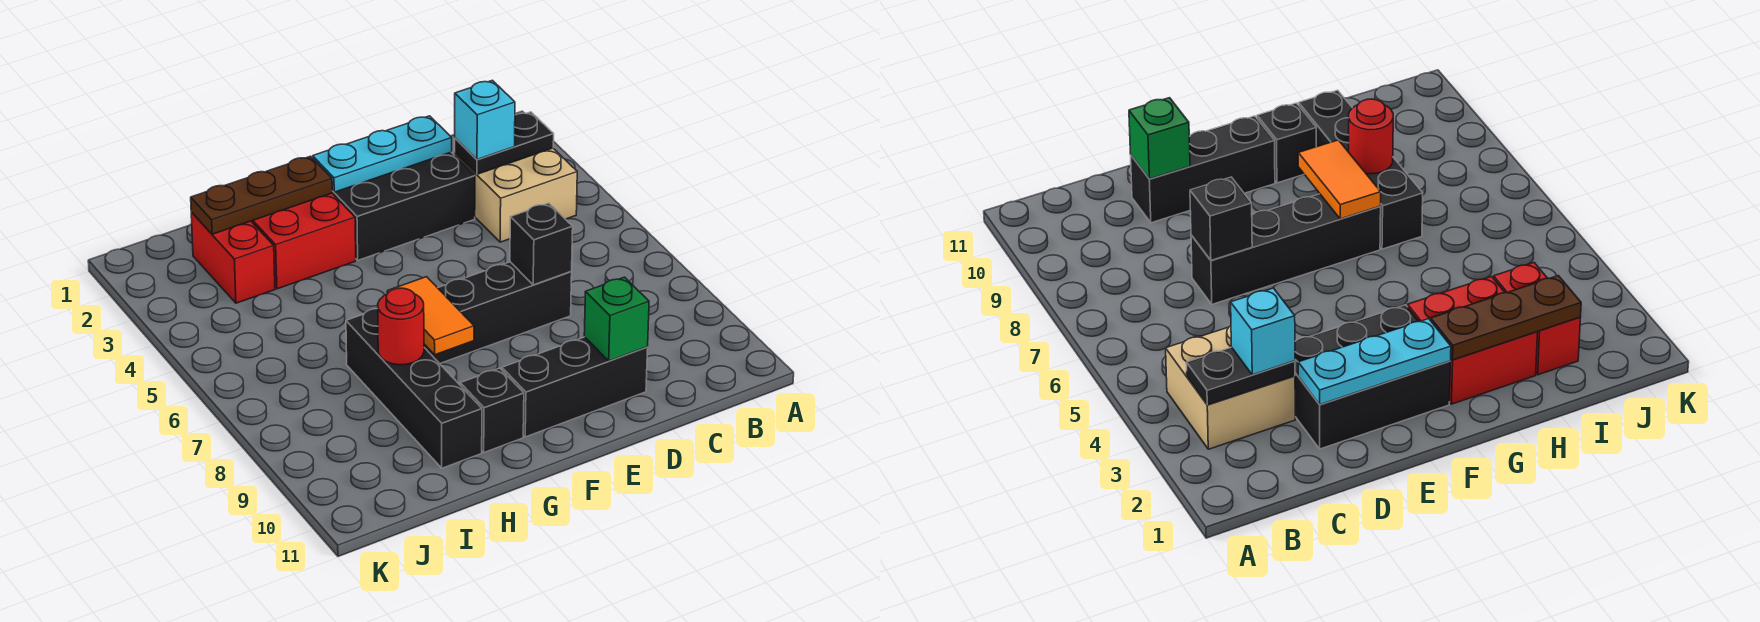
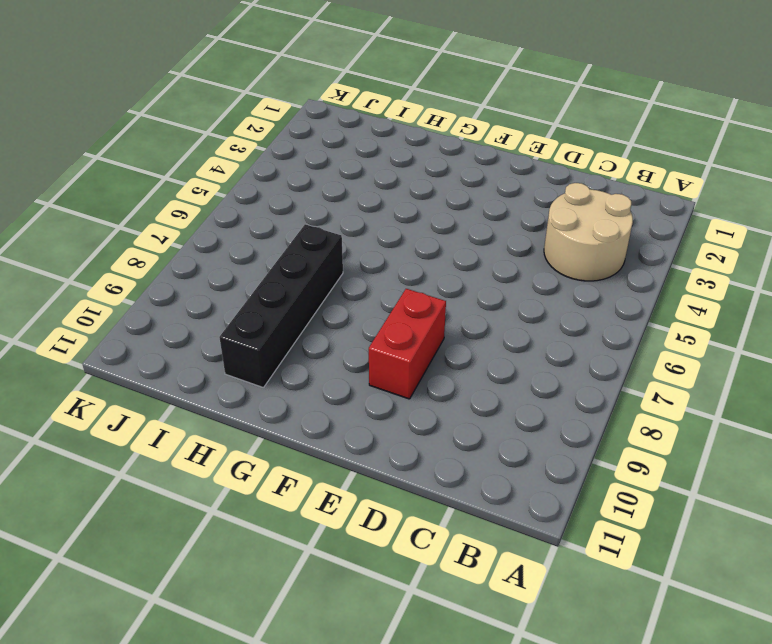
tan 2x2 round brick [544,183,633,281] -> tan 2x2 brick [455,148,577,242]
red 1x2 brick [369,289,446,399] -> red 1x2 brick moved to [191,212,275,303]
none -> black 2x3 brick [332,152,475,260]
none -> black 1x4 brick [424,262,572,364]
none -> black 1x3 brick [502,337,648,437]

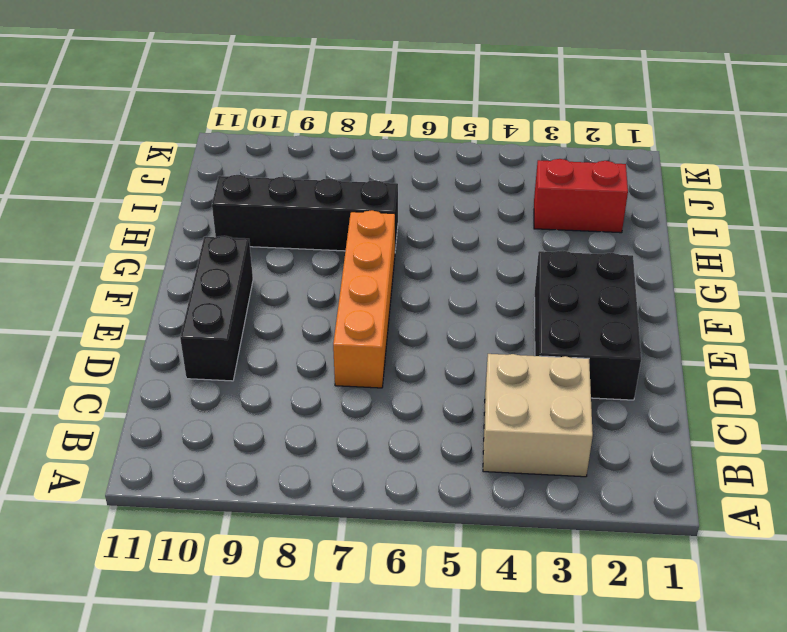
orange 1x4 brick [333,210,395,388] -> black 1x4 brick [424,262,572,364]
none -> red 2x2 brick [251,193,356,289]
none -> black 1x1 brick [460,368,524,452]
none -> black 1x2 plate [455,112,554,174]

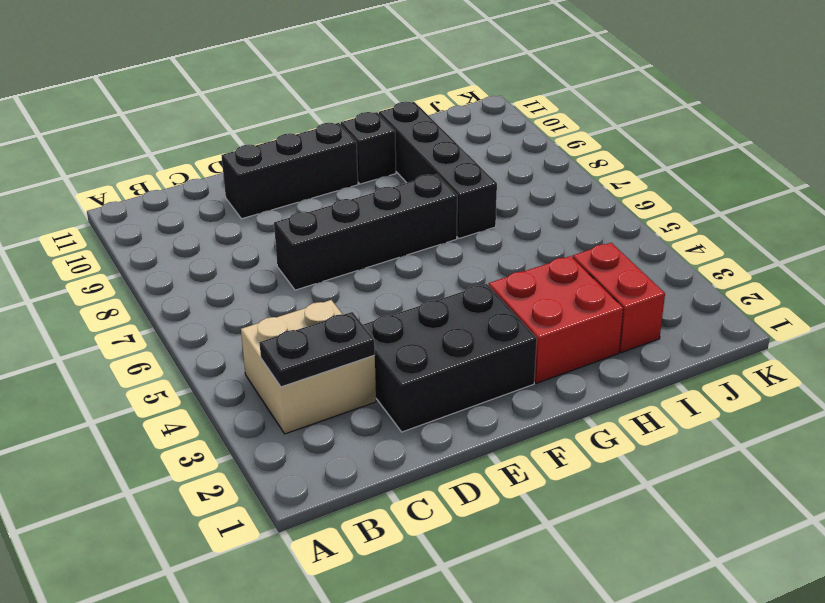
none -> cyan 1x3 plate [313,116,452,192]
none -> black 1x1 brick [510,203,573,285]
none -> green 1x1 brick [584,277,649,361]

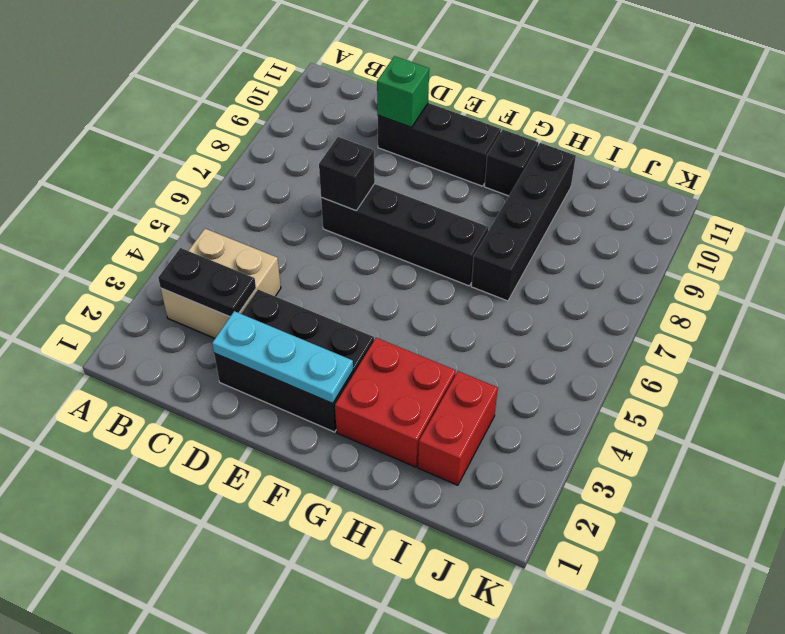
none -> brown 1x3 plate [191,156,332,234]
none -> orange 1x2 tile [387,277,474,355]
none -> red 1x1 round brick [378,288,424,365]

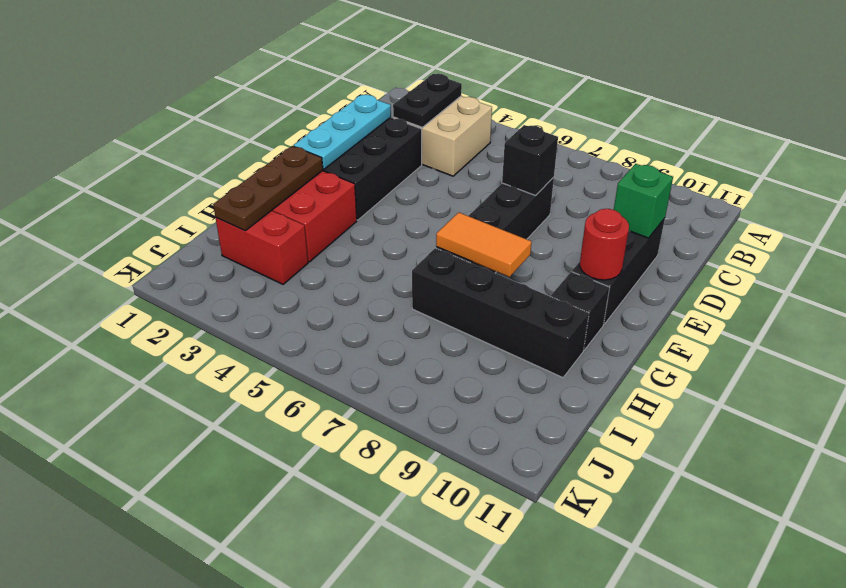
red 1x1 round brick [580,209,629,280] -> red 1x1 round brick moved to [378,288,424,365]
none -> cyan 1x1 brick [455,80,515,159]

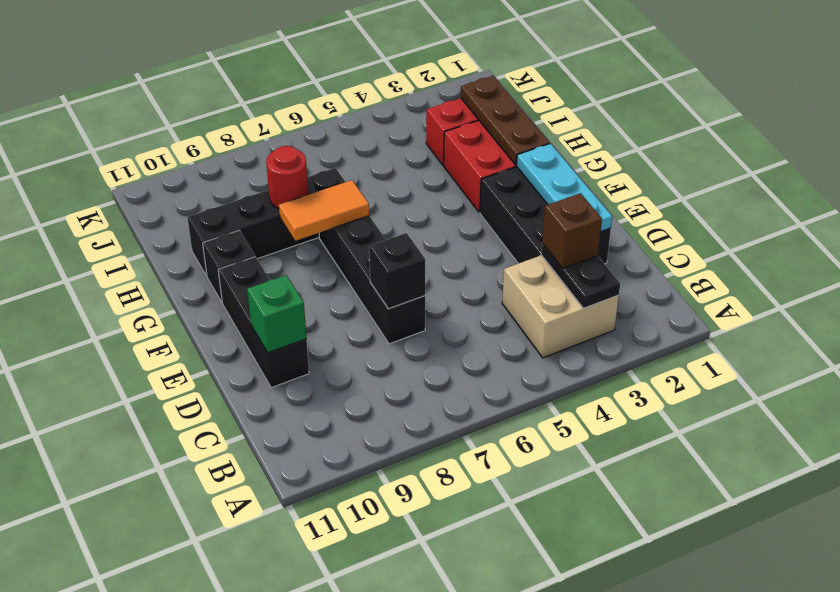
brown 1x1 brick [542,193,602,268] -> cyan 1x1 brick [455,80,515,159]

